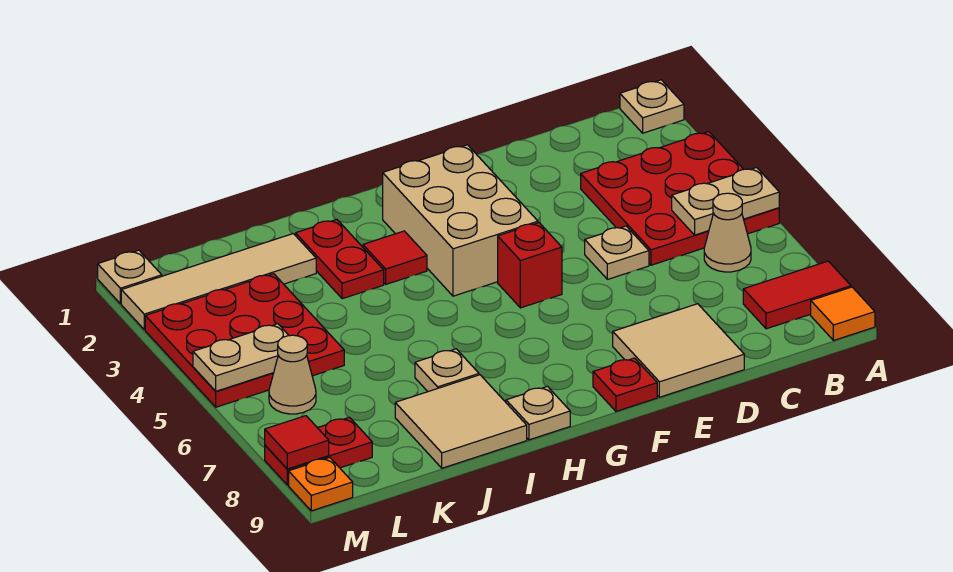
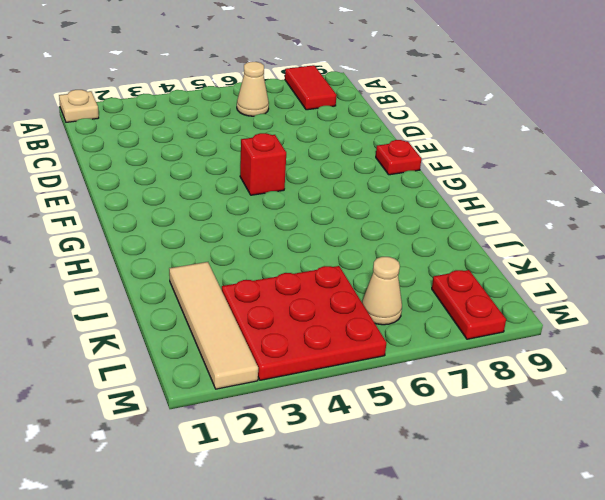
none -> red 3x3 plate [581,132,779,265]
none -> orange 1x1 tile [811,287,875,340]
none -> tan 1x1 plate [585,226,649,279]

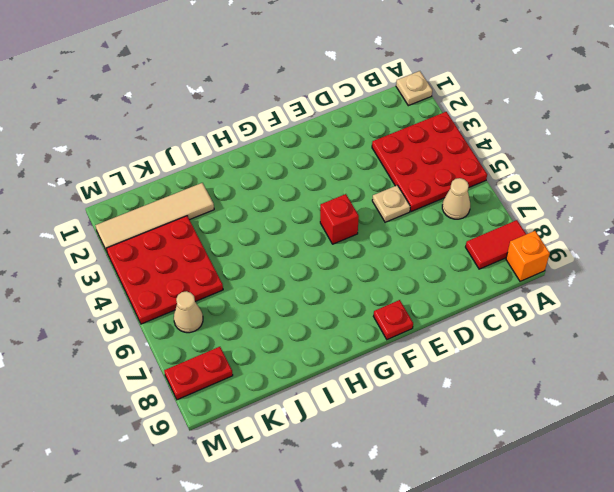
orange 1x1 brick [506,231,550,281] -> orange 1x1 tile [811,287,875,340]
none -> tan 2x2 tile [613,304,744,397]
none -> tan 2x3 brick [383,145,538,296]
none -> red 1x1 tile [363,231,427,284]

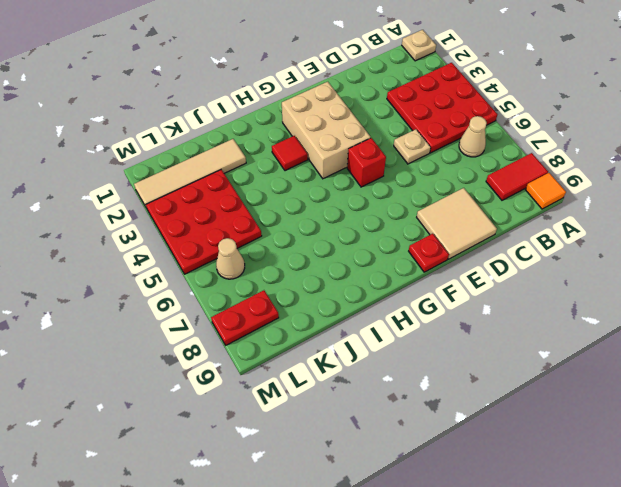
none -> tan 1x1 plate [506,386,570,440]
none -> red 1x2 plate [296,219,384,299]
none -> tan 1x1 plate [415,349,479,392]

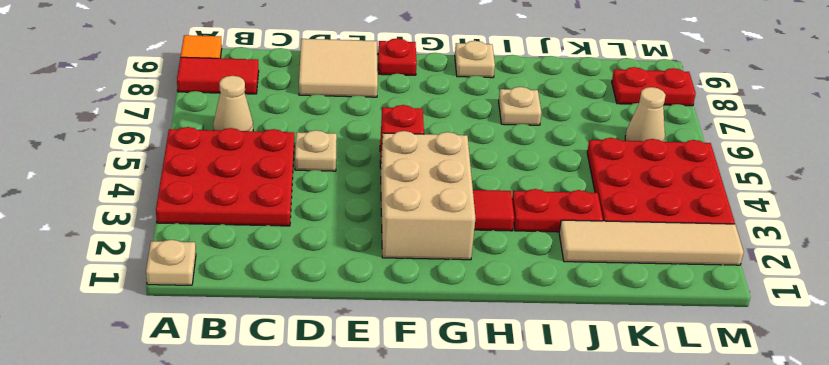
red 1x2 plate [512,189,603,232] -> red 1x2 plate turned to [296,219,384,299]
none -> tan 2x2 tile [395,375,527,468]
none -> tan 1x1 plate [98,250,162,304]
none -> orange 1x1 plate [289,458,353,511]

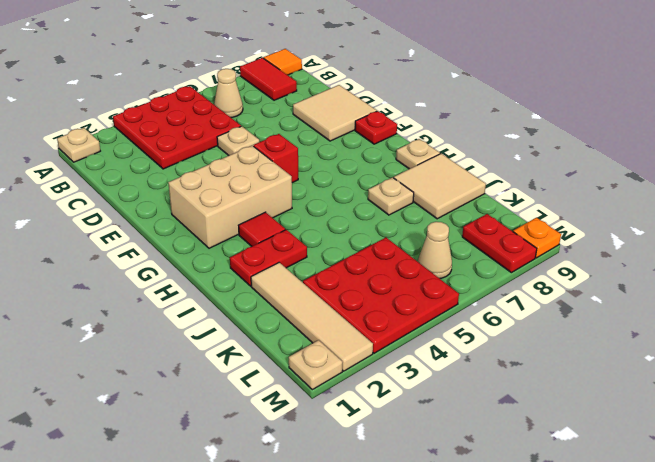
none -> tan 1x2 plate [672,168,779,235]
none -> tan 1x2 plate [193,324,289,391]
none -> red 1x1 tile [265,416,329,469]

